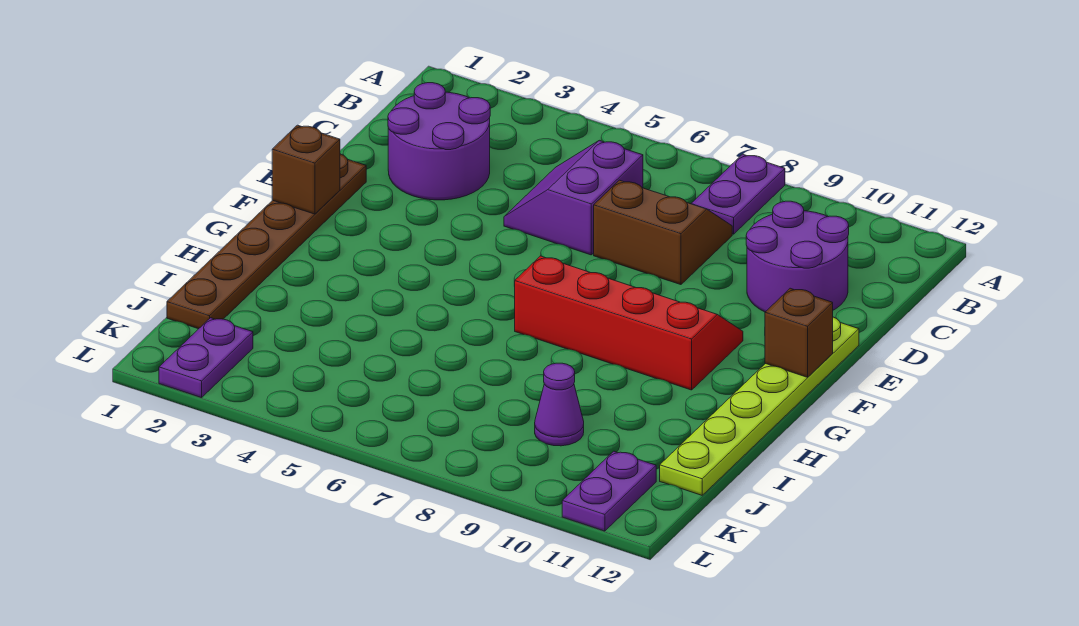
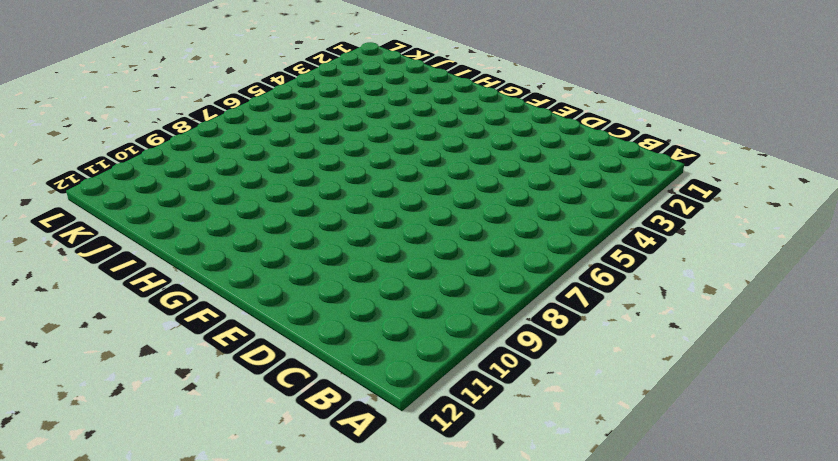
none -> purple 1x2 plate [691,154,785,234]
none -> purple 2x2 round brick [388,83,490,200]
none -> purple 2x2 slope [504,140,643,255]

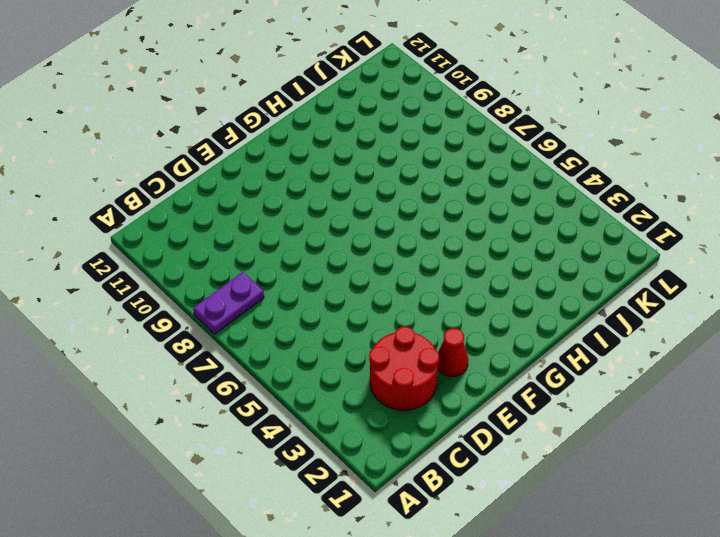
red 2x2 round brick [369,327,439,410] -> purple 2x2 round brick [388,83,490,200]
red 1x1 cone [438,328,468,377] -> none
none -> purple 2x2 slope [504,140,643,255]
none -> brown 2x2 slope [594,180,732,285]
none -> purple 2x2 round brick [746,201,849,312]

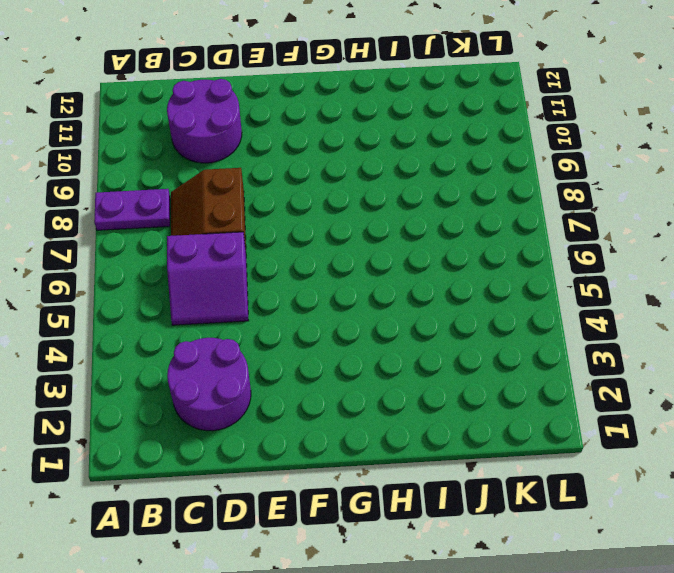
none -> brown 1x6 plate [167,154,366,329]
none -> lime 1x6 plate [660,317,859,495]
none -> red 2x4 slope [515,256,743,390]

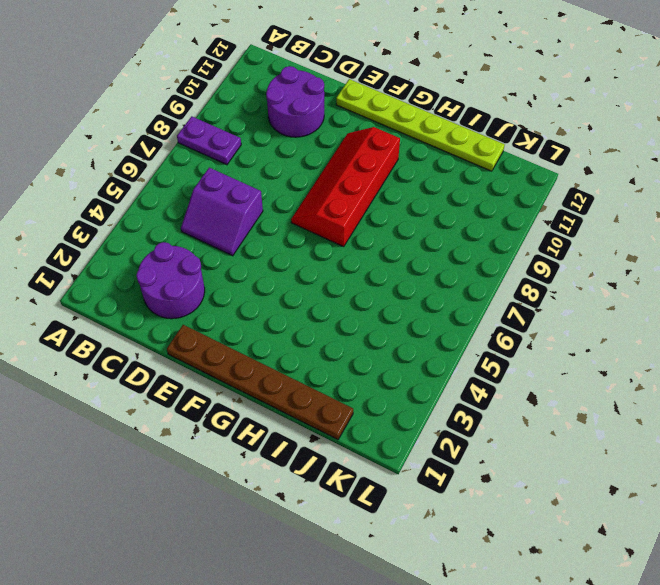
none -> brown 2x2 slope [594,180,732,285]
none -> purple 1x1 cone [535,363,584,446]
none -> purple 1x2 plate [159,318,253,398]

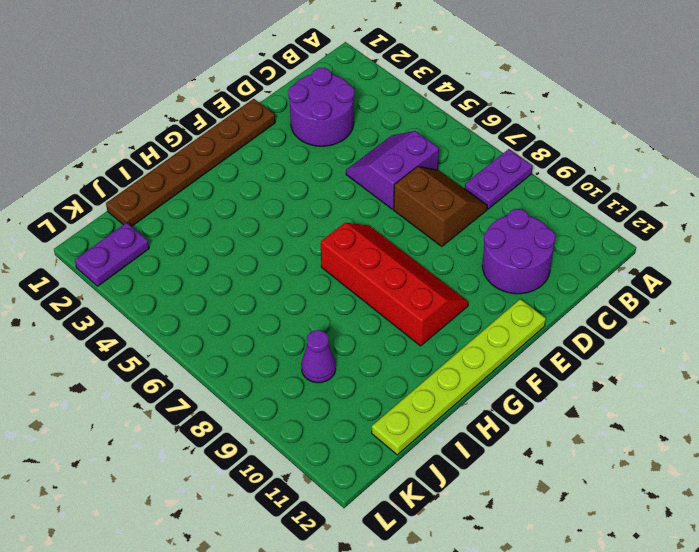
none -> purple 1x2 plate [562,451,656,531]
none -> brown 1x1 brick [272,125,340,214]
none -> brown 1x1 brick [765,288,833,377]

